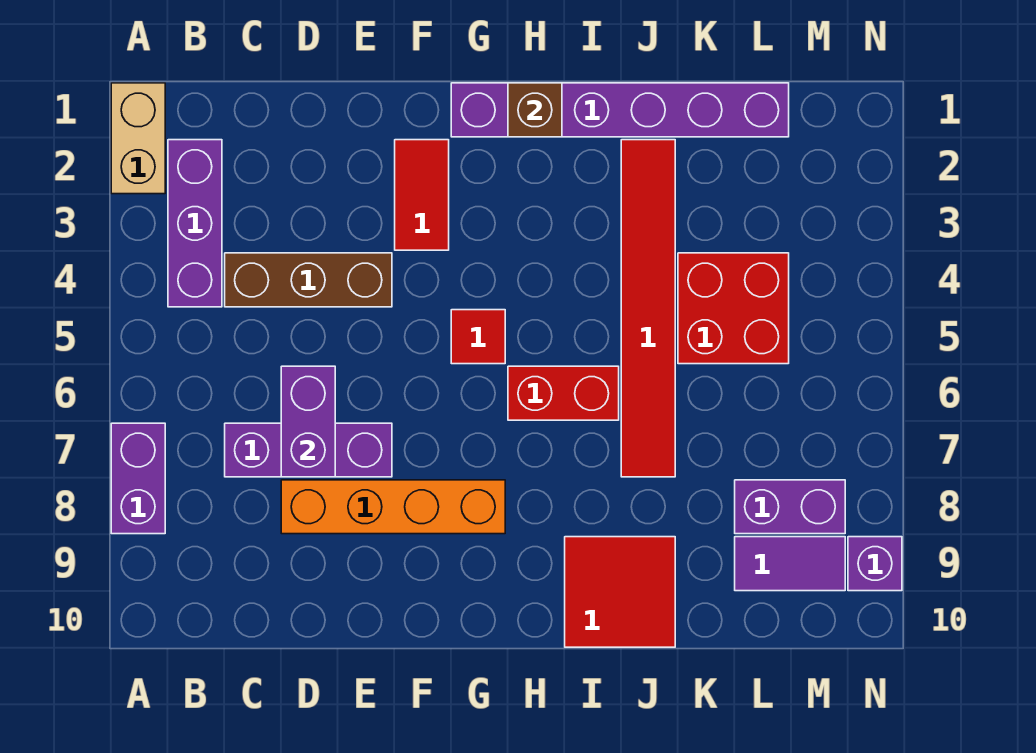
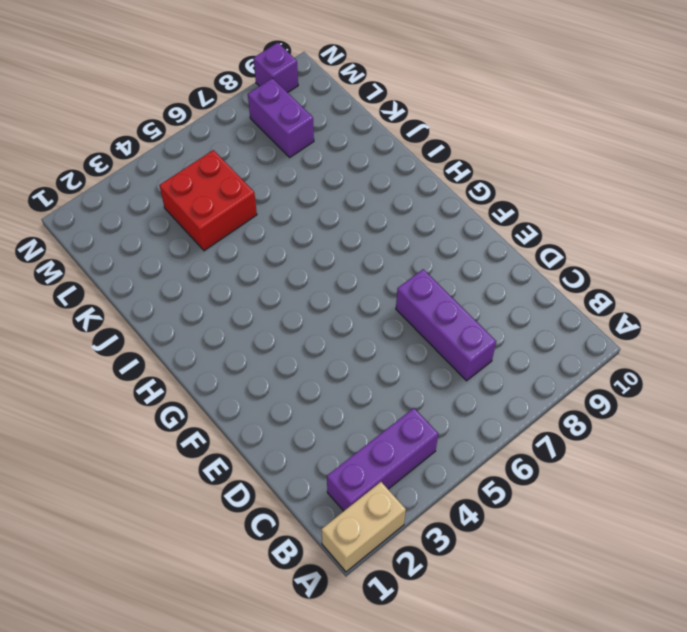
none -> purple 1x2 brick [111,423,165,534]
none -> brown 1x3 brick [225,253,392,307]
none -> orange 1x4 brick [281,480,505,534]

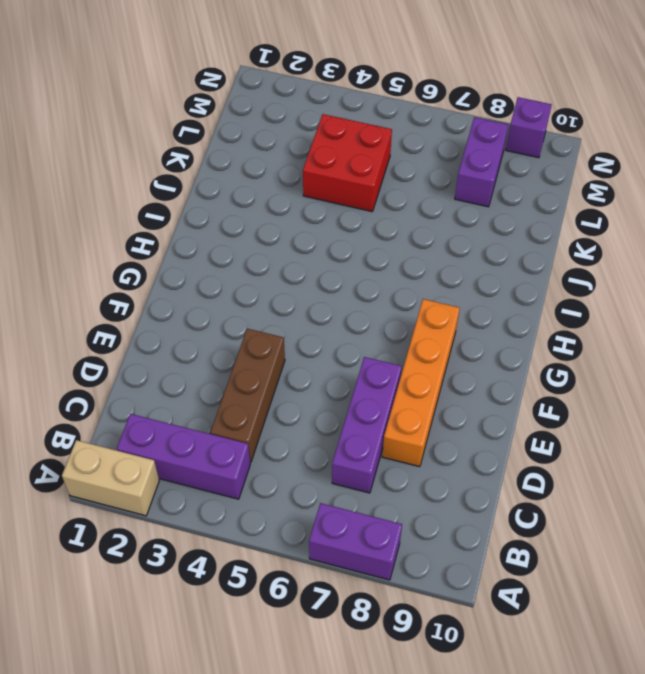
none -> red 1x2 tile [395,140,449,250]
none -> purple 1x6 brick [451,83,789,137]
none -> red 1x1 tile [451,310,505,364]

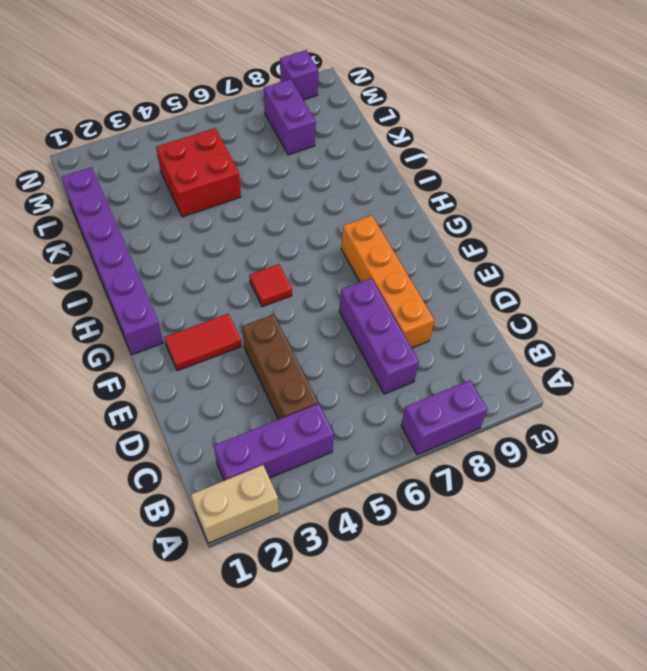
none -> red 1x2 brick [508,366,619,420]
none -> red 2x2 tile [565,537,675,647]
none -> red 1x6 tile [621,140,675,477]

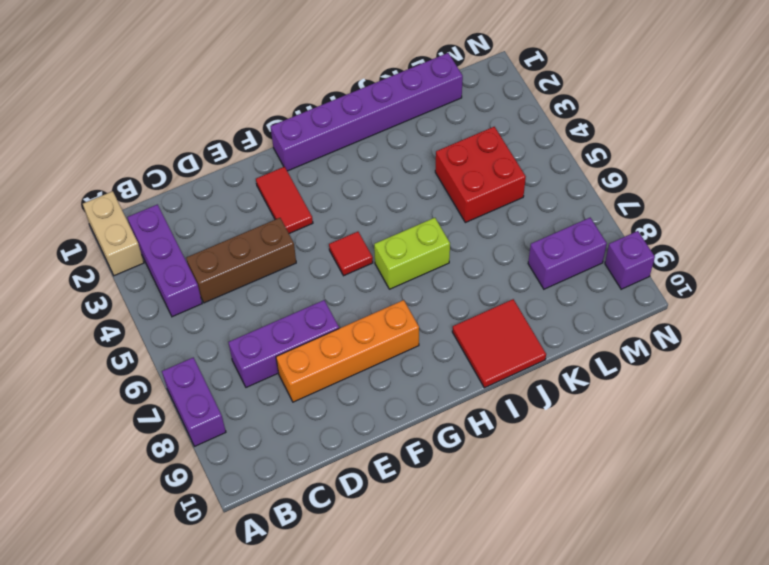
lime 1x2 brick [374,218,450,289] -> red 1x2 brick [508,366,619,420]
none -> red 1x6 tile [621,140,675,477]
none -> purple 1x2 tile [735,537,845,591]
none -> purple 1x2 brick [281,366,335,477]

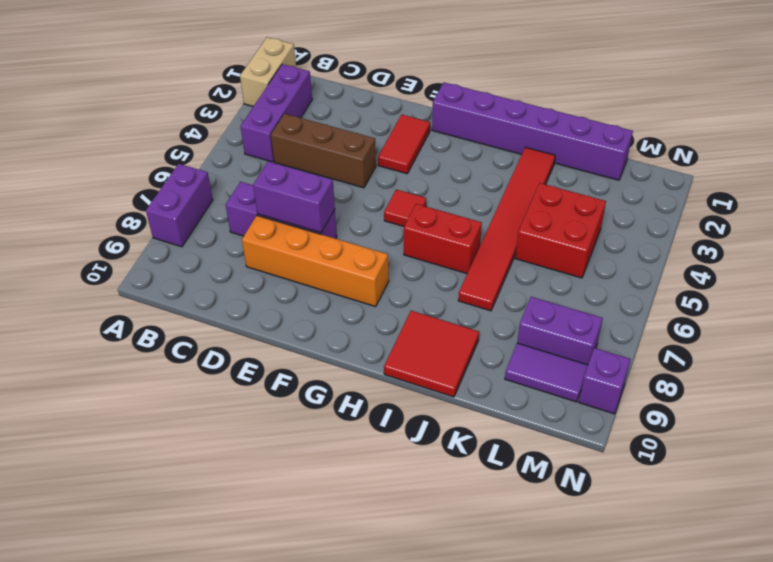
purple 1x2 brick [253,161,335,233] -> purple 1x2 brick turned to [281,366,335,477]
none -> brown 1x1 brick [508,83,562,137]

